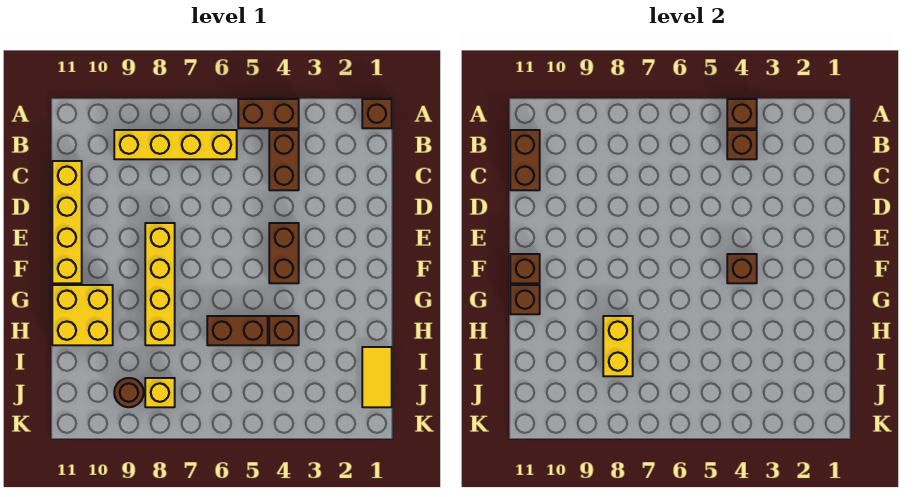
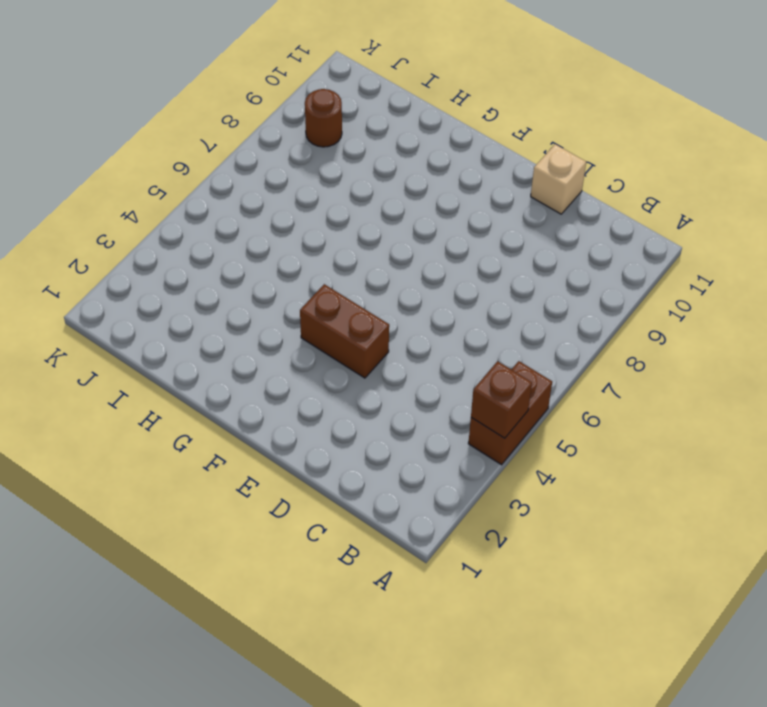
tan 1x1 brick [531,144,586,214] -> yellow 1x4 brick [52,161,82,283]
none -> brown 1x1 brick [362,99,392,128]
none -> brown 1x2 brick [269,130,299,190]
none -> yellow 1x4 brick [114,130,237,159]

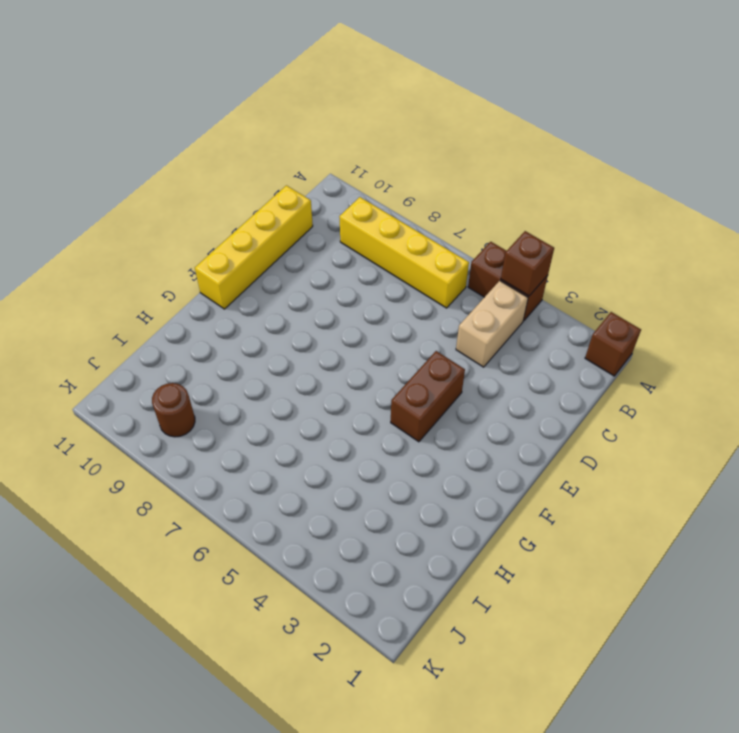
tan 1x2 brick [456,281,528,367] -> brown 1x2 brick [269,130,299,190]
none -> yellow 1x4 brick [145,223,175,345]
none -> yellow 2x2 brick [52,285,113,345]
none -> brown 1x1 brick [269,316,299,345]

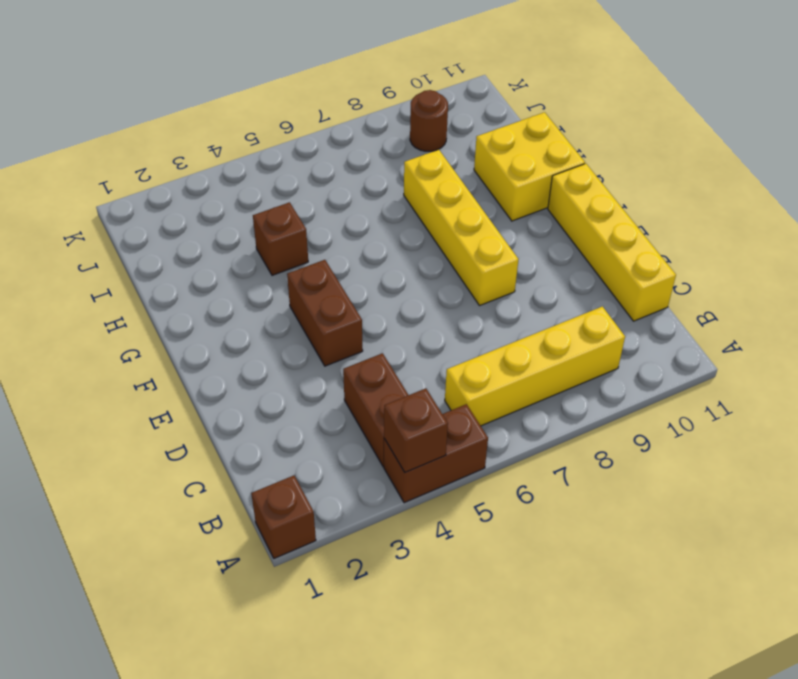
none -> brown 1x2 brick [207,316,268,345]
none -> yellow 1x2 tile [362,347,392,407]
none -> yellow 1x1 brick [145,378,175,407]

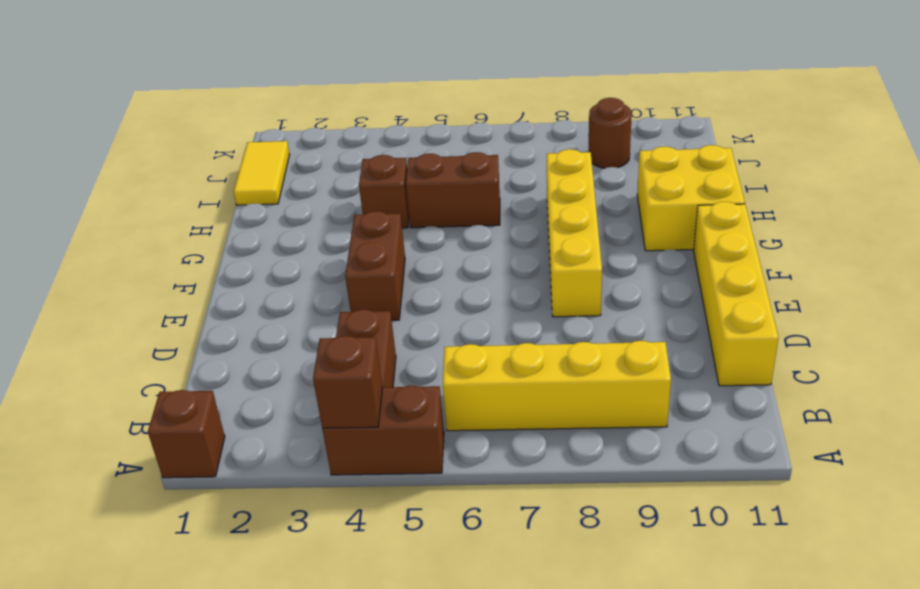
none -> yellow 1x1 brick [145,378,175,407]
none -> brown 1x1 brick [727,130,757,159]
none -> brown 1x2 brick [510,130,540,190]

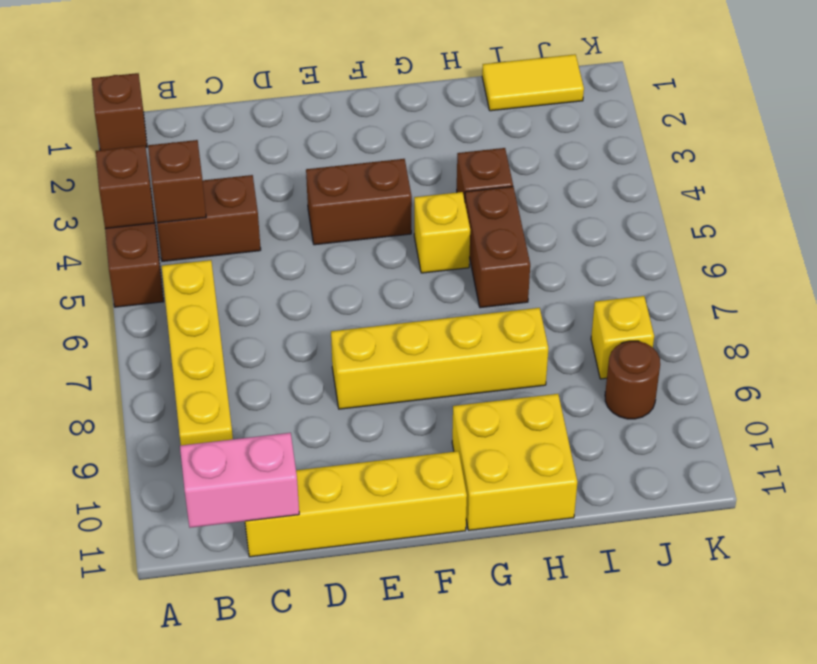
pink 1x2 brick [180,433,299,528] -> brown 1x2 brick [510,130,540,190]
yellow 1x1 brick [414,192,470,273] -> none
none -> brown 1x1 brick [727,254,757,283]
none -> brown 1x1 brick [510,254,540,283]
none -> brown 1x1 brick [510,285,540,314]

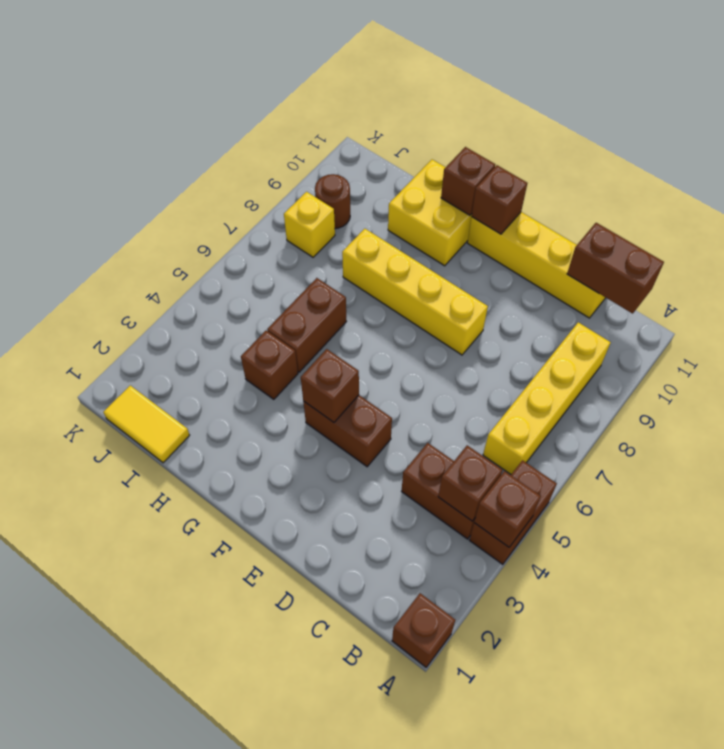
none -> yellow 1x2 brick [603,316,633,376]

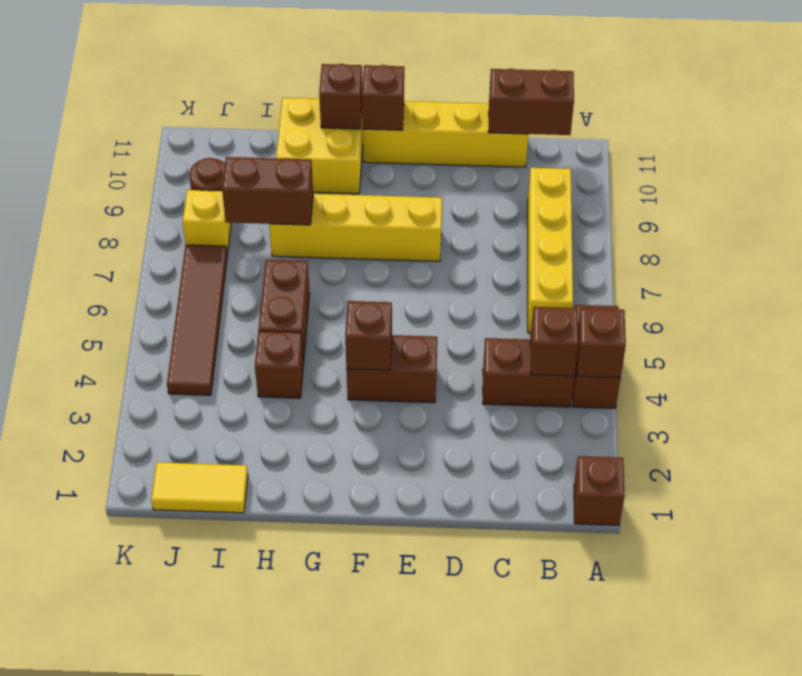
brown 1x2 brick [222,157,313,225] -> yellow 1x2 brick [603,316,633,376]
brown 1x4 tile [167,245,227,395] -> none

